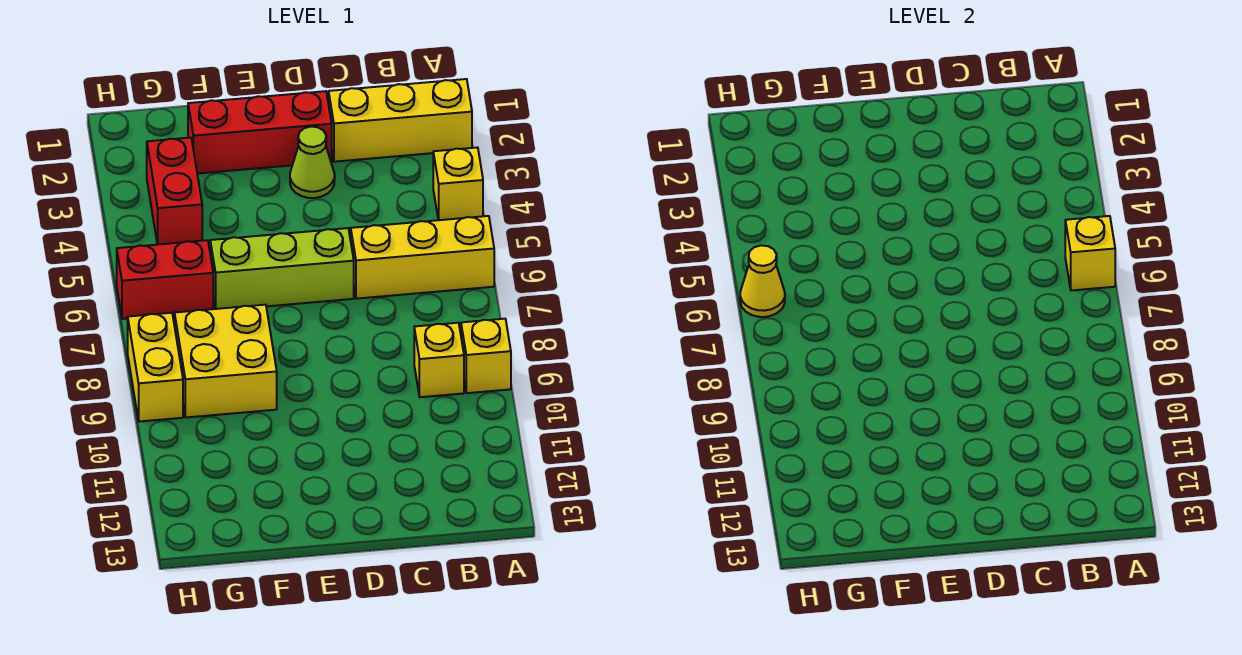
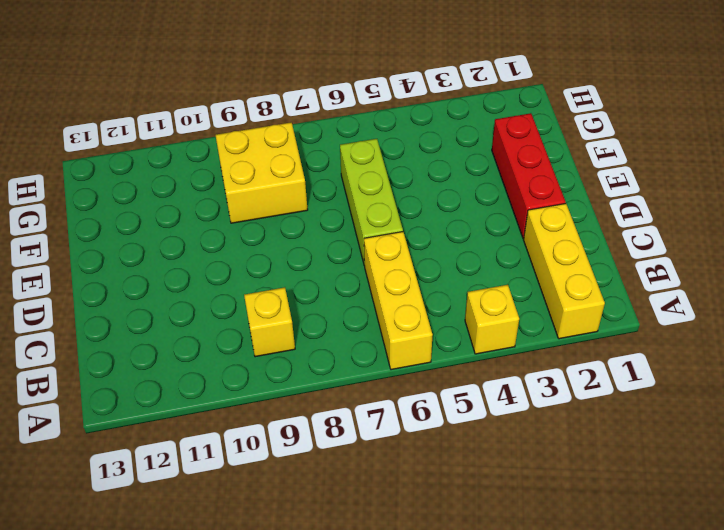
none -> yellow 1x1 brick [461,319,511,393]
none -> lime 1x1 cone [290,127,335,198]
none -> red 1x2 brick [147,138,202,244]

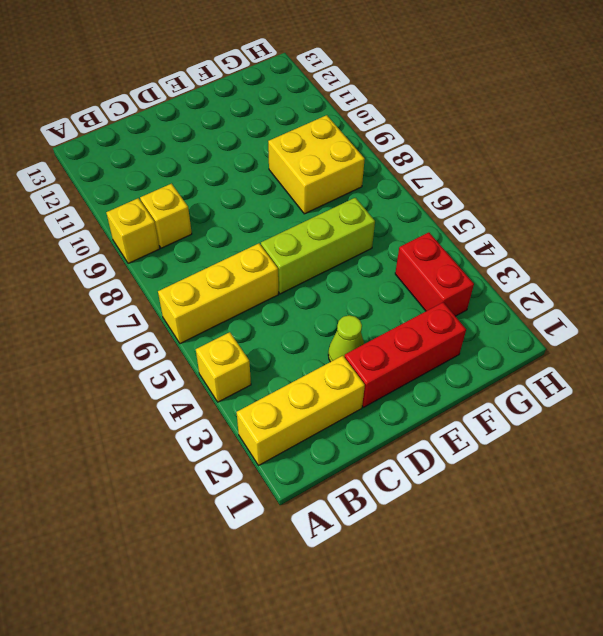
none -> red 1x2 brick [117,240,213,319]
none -> yellow 1x2 brick [128,313,183,422]
none -> yellow 1x1 brick [1065,216,1115,290]

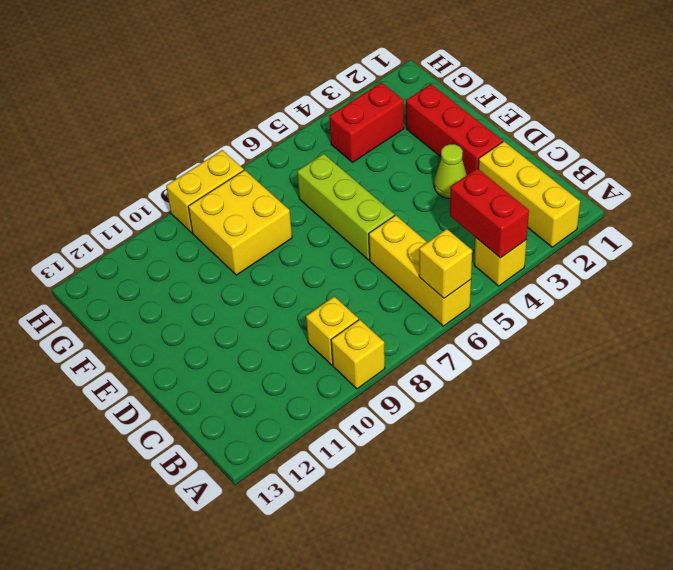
red 1x2 brick [450,169,529,258] -> red 1x2 brick moved to [117,240,213,319]
none -> yellow 1x1 cone [740,245,785,317]

